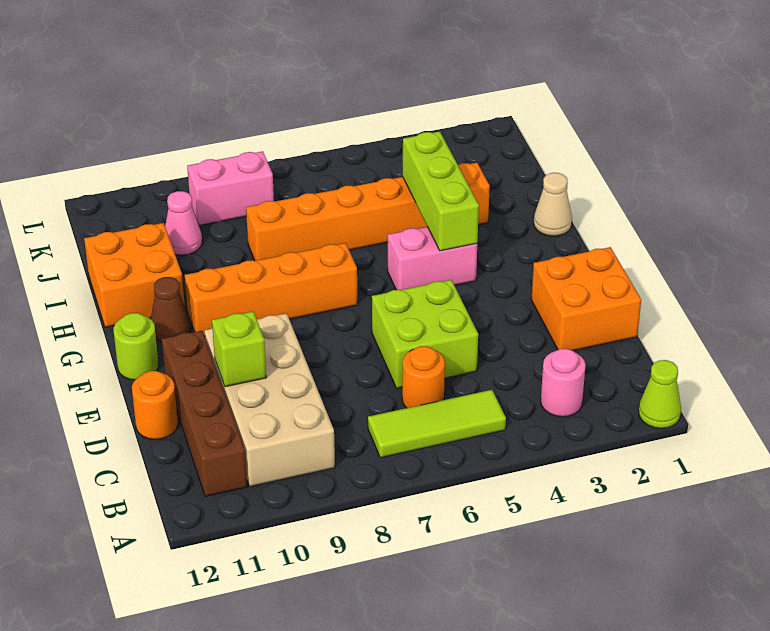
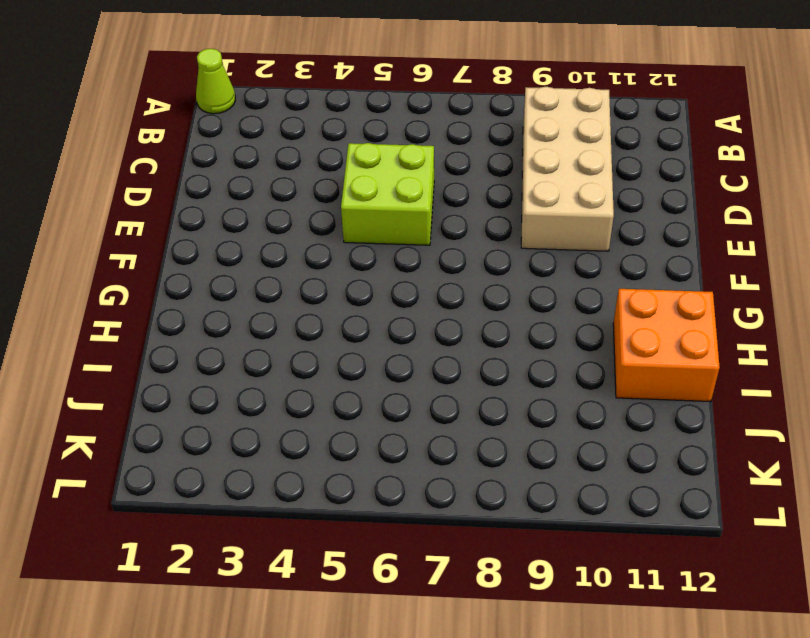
none -> pink 1x1 round brick [541,349,586,417]
none -> lime 1x3 tile [368,390,506,458]
none -> brown 1x4 brick [162,331,247,497]

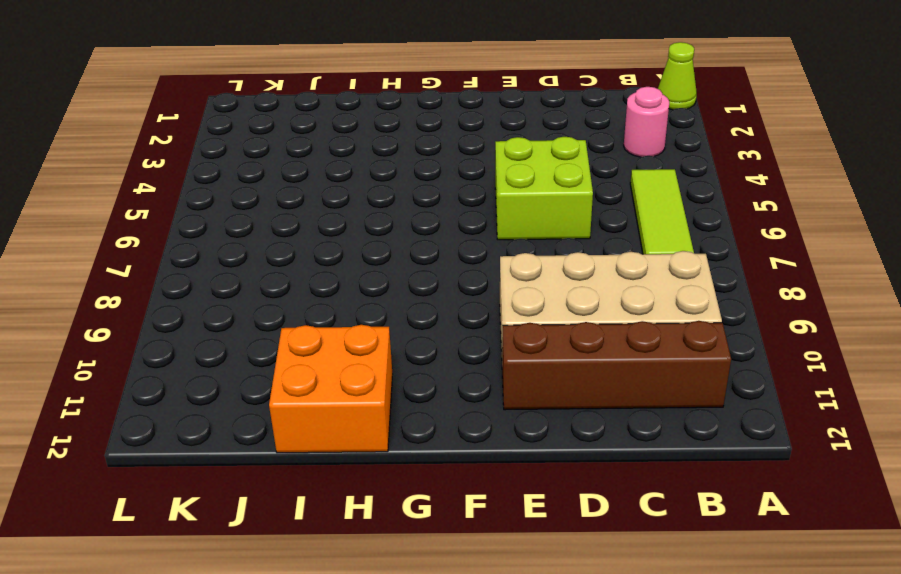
none -> orange 1x1 round brick [402,346,445,408]
none -> orange 2x2 brick [531,247,641,351]
none -> orange 1x1 round brick [132,371,178,440]

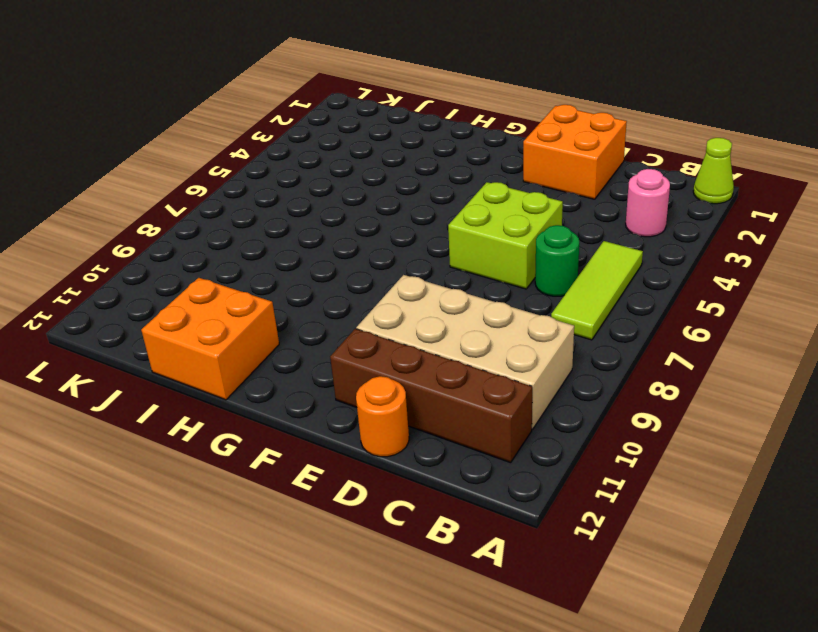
green 1x1 round brick [535,225,579,296] -> orange 1x1 round brick [402,346,445,408]
none -> lime 1x1 round brick [113,313,159,380]
none -> pink 1x2 brick [388,227,477,290]
none -> orange 1x4 brick [185,243,358,336]

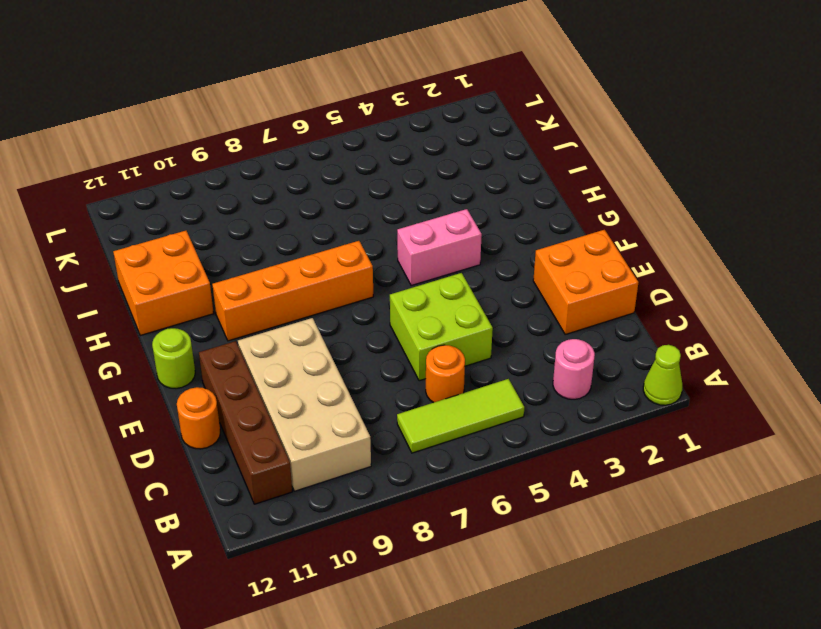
none -> brown 1x1 cone [151,277,191,342]
none -> tan 1x1 cone [534,173,572,236]
none -> orange 1x6 brick [246,163,490,261]

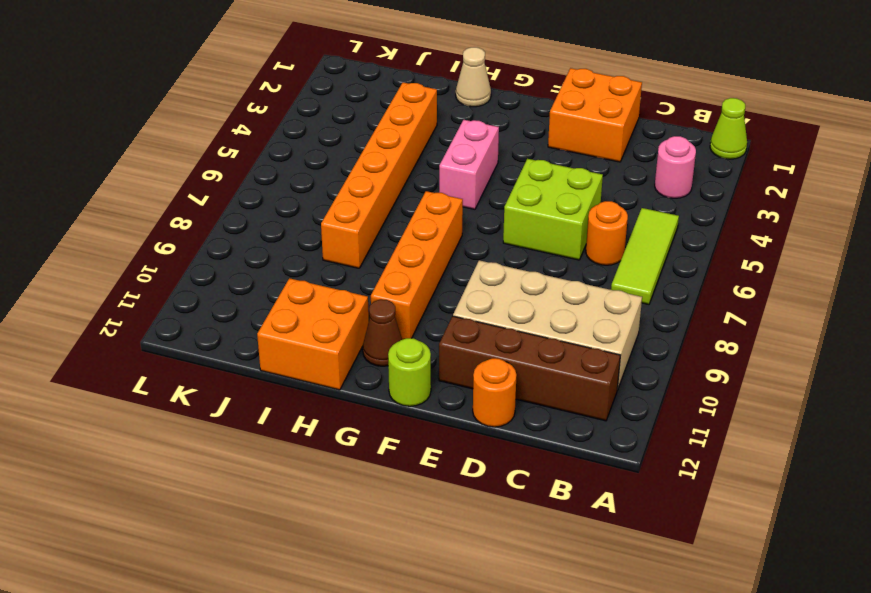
none -> pink 1x1 cone [165,191,202,255]
none -> pink 1x2 brick [187,151,274,225]
none -> lime 1x1 brick [212,311,266,387]

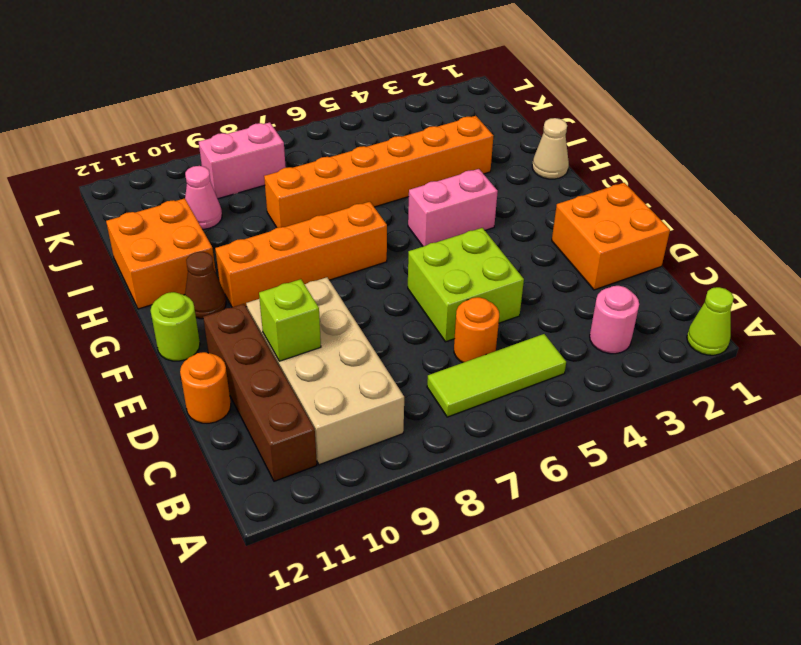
none -> lime 1x3 brick [403,132,479,251]

